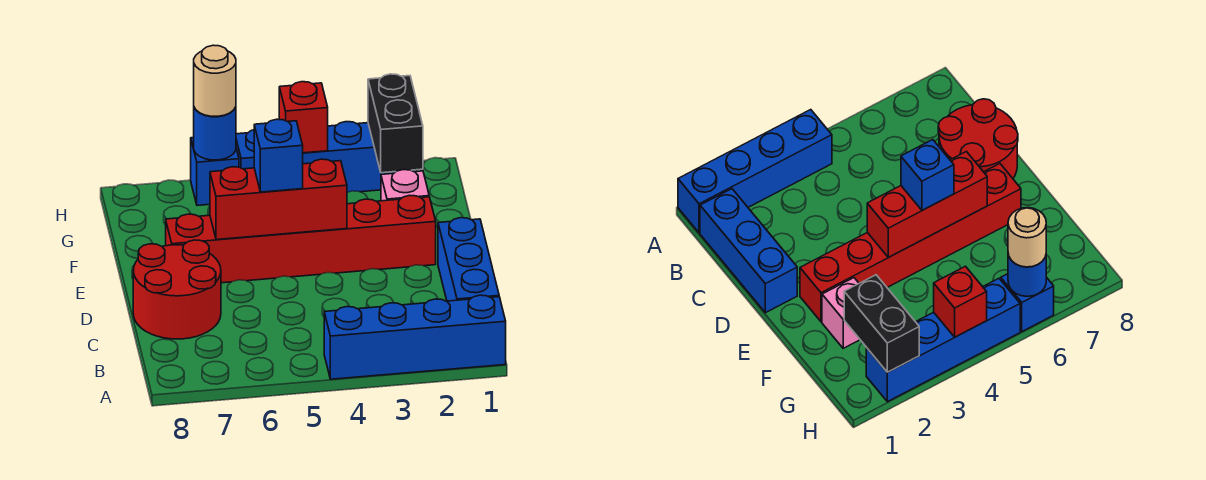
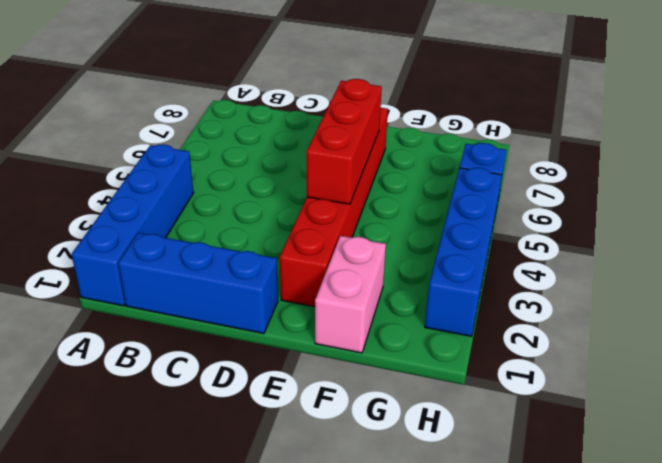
pink 1x2 brick [315,236,386,353] -> pink 1x1 brick [381,170,429,201]
none -> red 2x2 round brick [133,240,221,339]
none -> black 1x2 brick [368,74,423,173]
none -> red 1x1 brick [279,82,328,153]

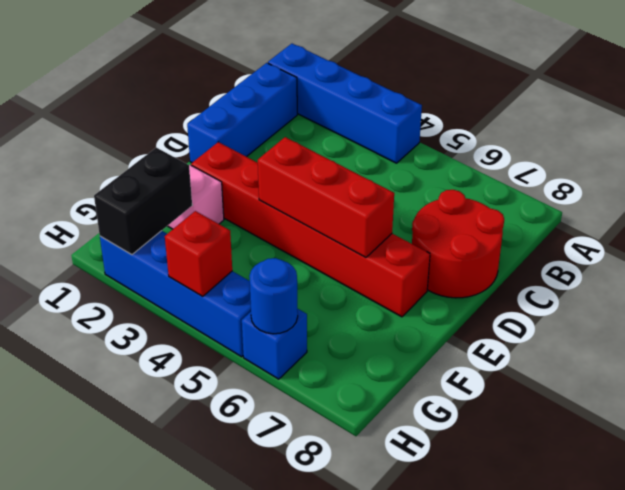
none -> blue 1x1 brick [254,119,303,192]
none -> tan 1x1 round brick [194,45,236,116]

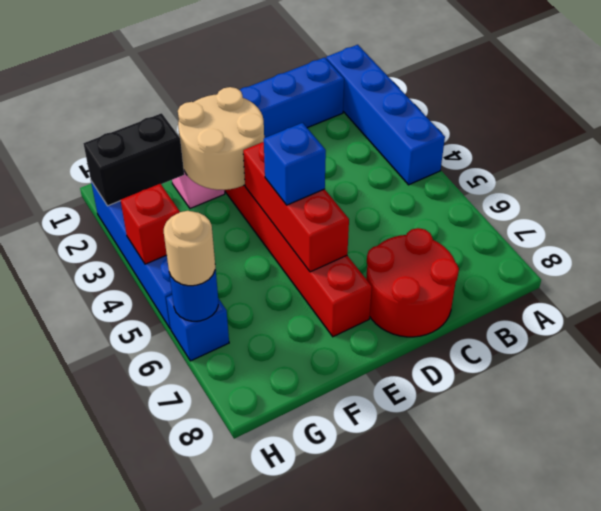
tan 2x2 round brick [178,87,264,190] -> none

